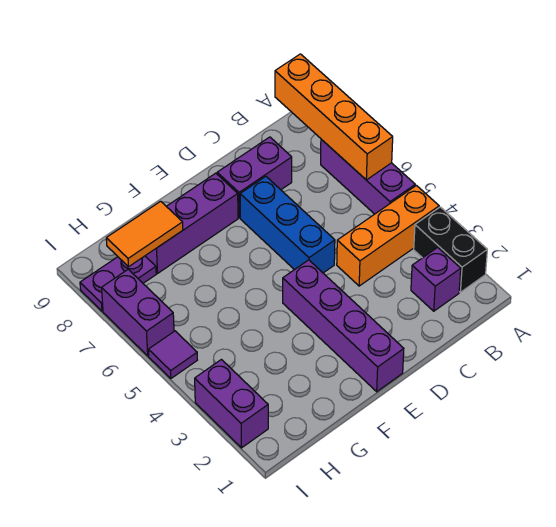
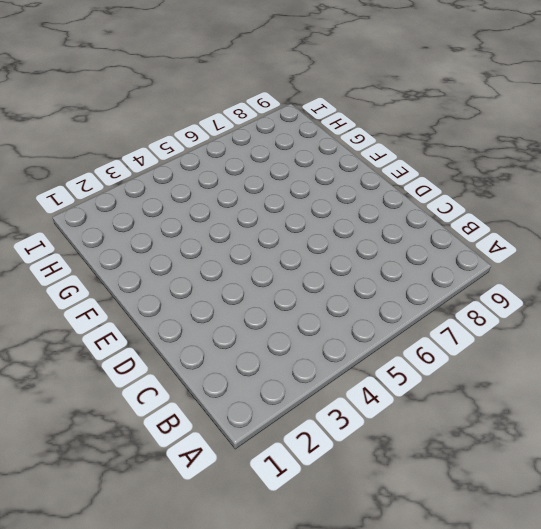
none -> black 1x2 brick [414,207,487,292]
none -> orange 1x3 brick [337,186,439,286]
none -> purple 1x3 brick [321,139,415,214]

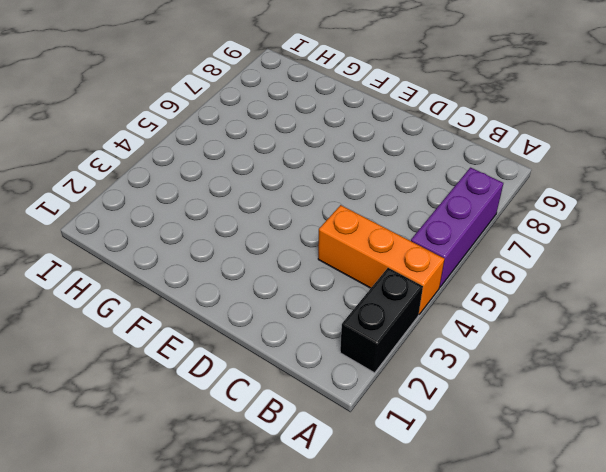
none -> purple 1x1 brick [411,247,461,311]
none -> purple 1x2 brick [217,137,292,218]
none -> blue 1x3 brick [240,176,335,273]

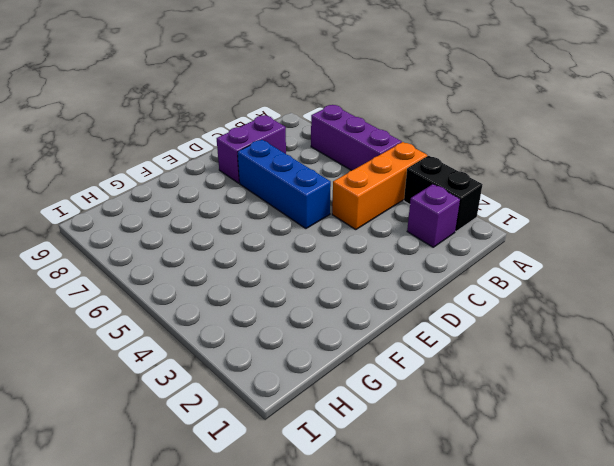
none -> purple 1x4 brick [283,260,404,392]
none -> purple 1x3 brick [146,173,238,273]
none -> purple 1x2 plate [80,256,156,311]

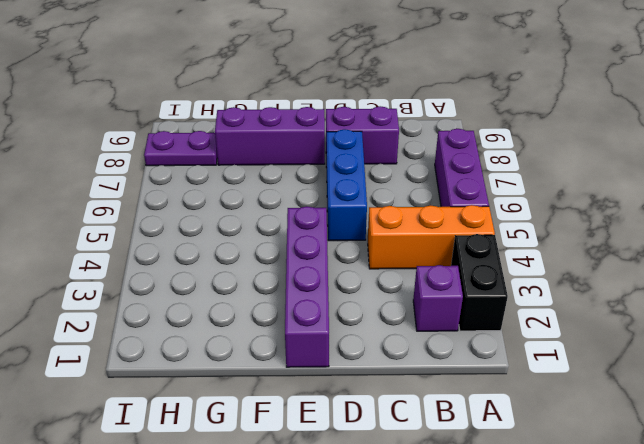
none -> purple 1x2 brick [195,360,268,448]
none -> purple 1x1 tile [148,331,197,378]
none -> purple 1x2 brick [102,269,174,356]

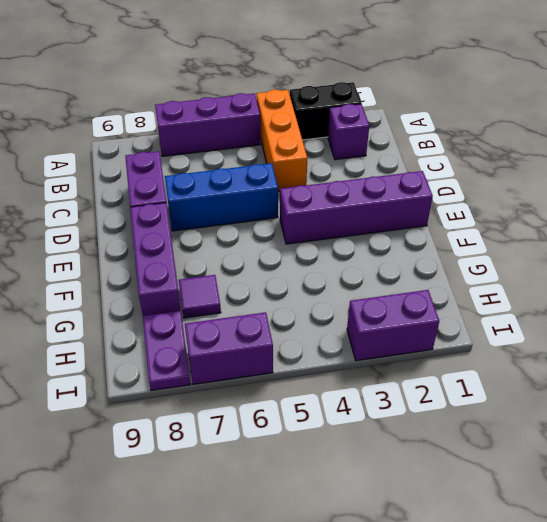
purple 1x1 tile [179,275,221,318] -> purple 1x1 tile moved to [148,331,197,378]
none -> orange 1x4 brick [275,54,393,180]
none -> orange 1x2 tile [106,201,183,267]

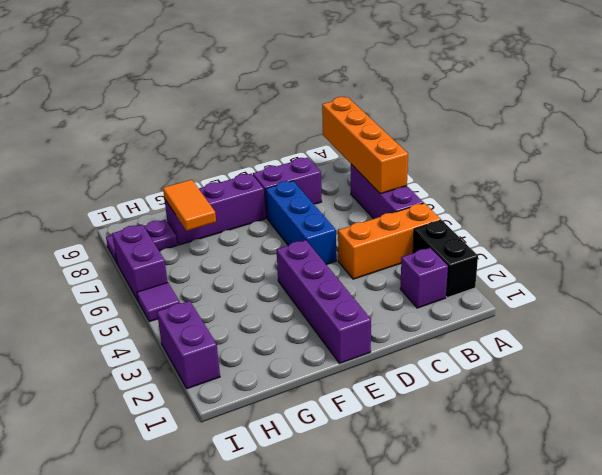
orange 1x2 tile [163,180,216,231] -> orange 1x2 tile turned to [106,201,183,267]

